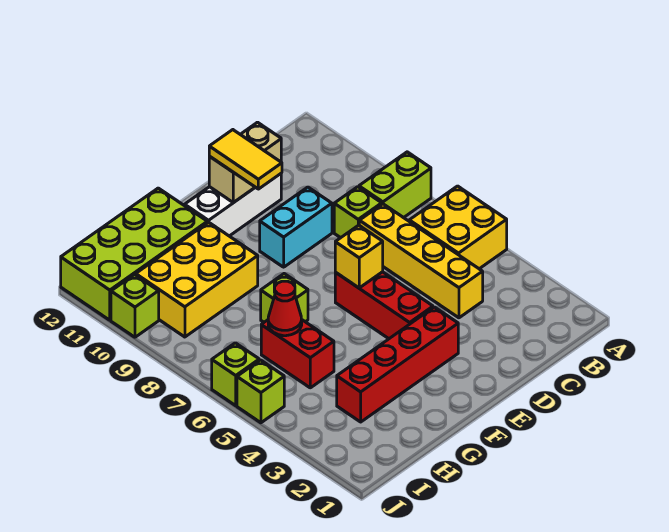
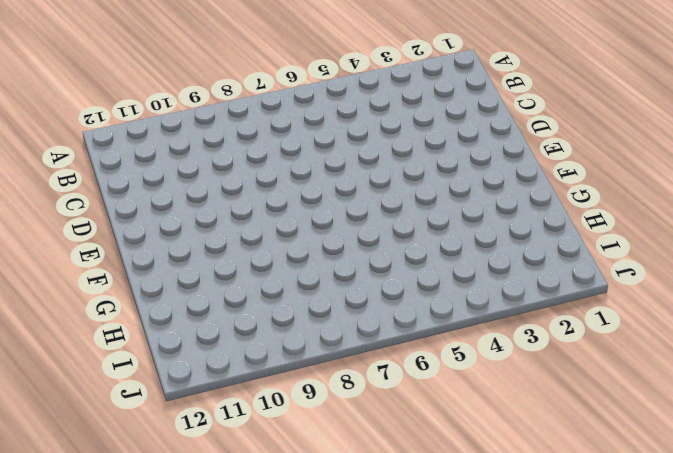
none -> yellow 2x2 brick [409,186,507,269]
none -> lime 1x2 brick [359,152,431,218]
none -> yellow 1x4 brick [359,204,483,318]

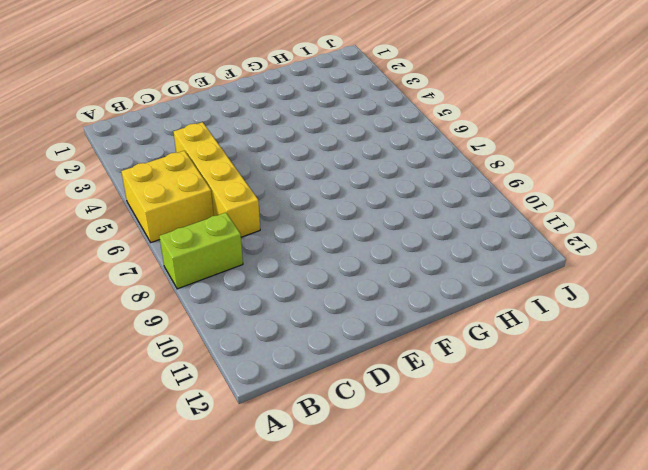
none -> lime 1x1 brick [334,187,382,238]
none -> cyan 1x2 brick [260,187,332,267]
none -> white 1x3 brick [185,174,281,236]

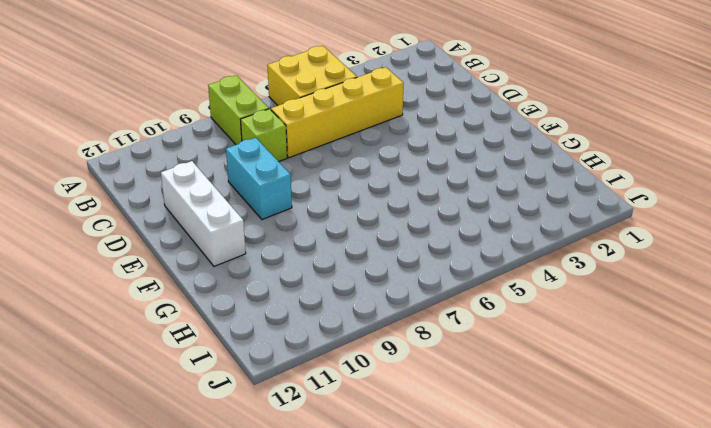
none -> red 1x4 brick [337,307,458,422]
none -> red 1x3 brick [335,272,433,339]
none -> lime 1x1 brick [261,274,308,322]

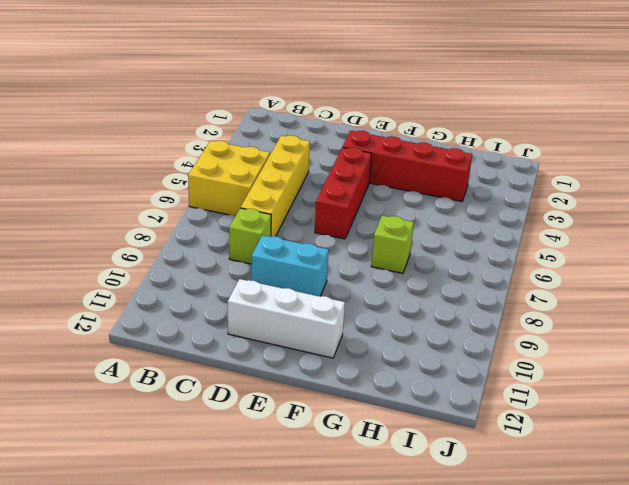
none -> lime 1x2 brick [359,152,431,218]
none -> yellow 2x3 brick [136,222,258,337]
none -> lime 2x4 brick [61,188,207,320]

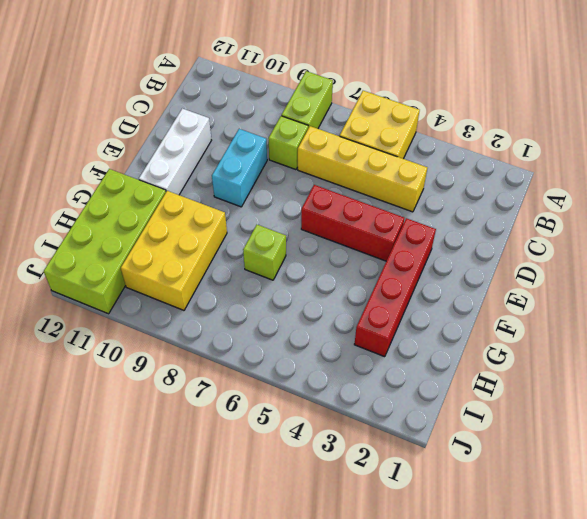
none -> red 1x2 brick [261,320,334,388]
none -> lime 1x1 brick [237,360,284,423]
none -> lime 1x1 brick [212,343,259,406]

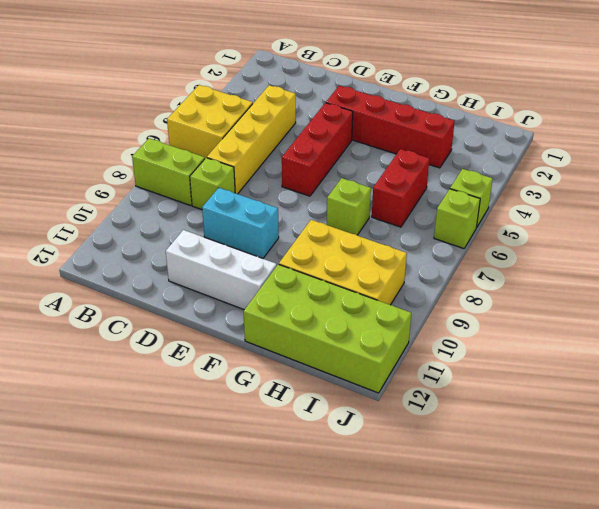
none -> lime 1x1 brick [111,275,159,337]
none -> tan 1x2 brick [209,122,281,203]
none -> yellow 1x1 brick [335,225,383,288]

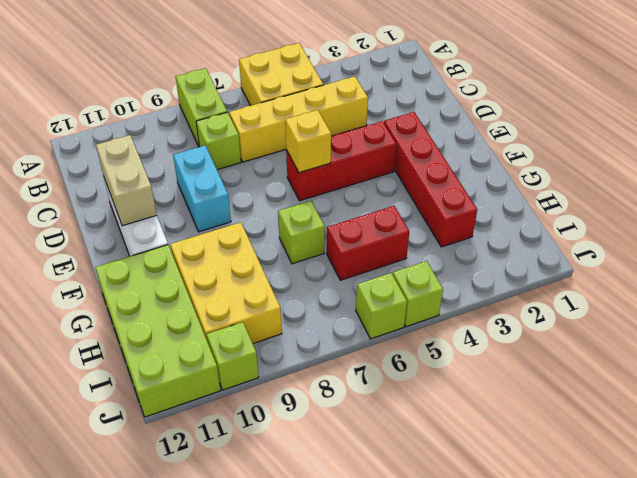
none -> red 1x1 cone [268,281,302,336]
none -> yellow 1x2 tile [209,130,282,189]

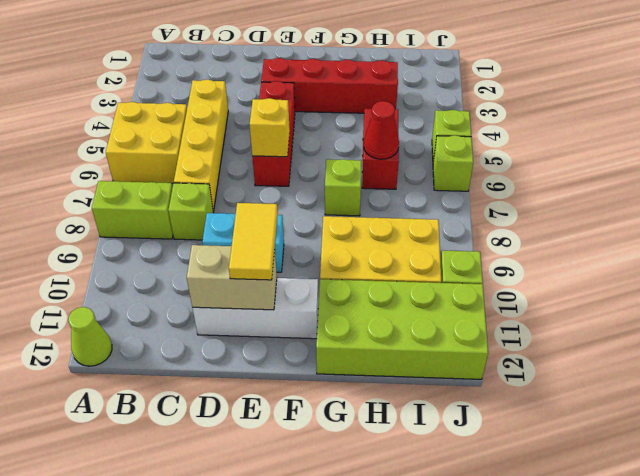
lime 1x1 cone [69,307,112,366] -> none

